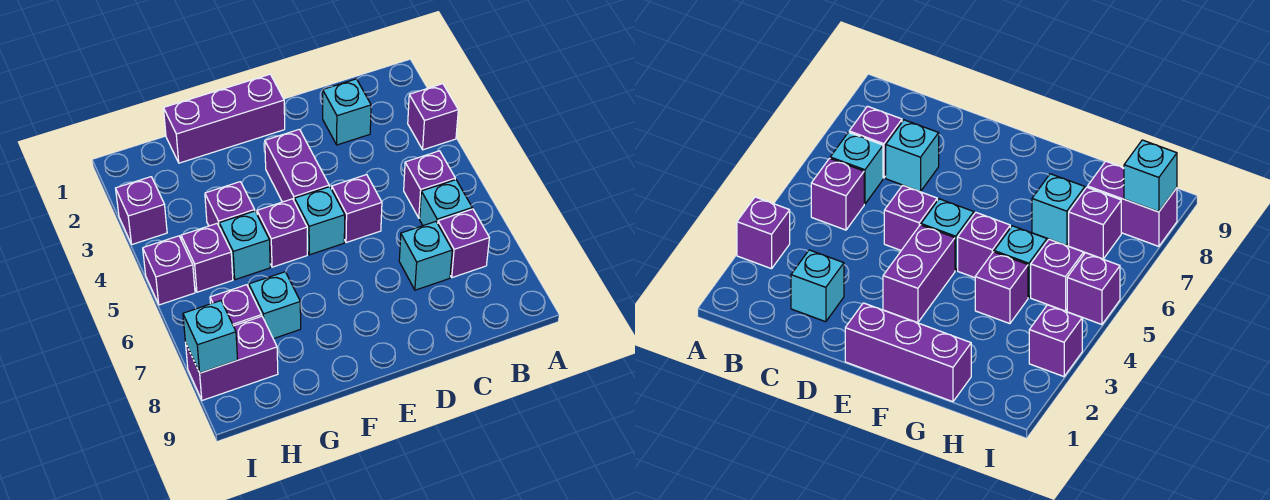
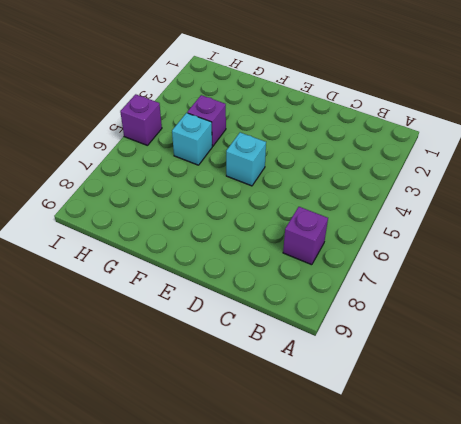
none -> purple 1x1 brick [408,84,458,150]
none -> purple 1x1 brick [404,151,455,218]
none -> cyan 1x1 brick [420,180,472,226]

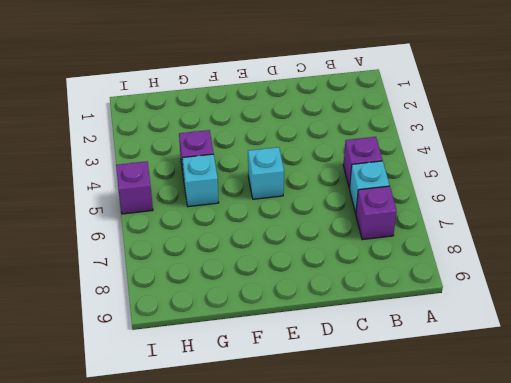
none -> purple 1x1 brick [408,84,458,150]
none -> cyan 1x1 brick [323,79,371,145]
none -> cyan 1x1 brick [399,222,452,290]

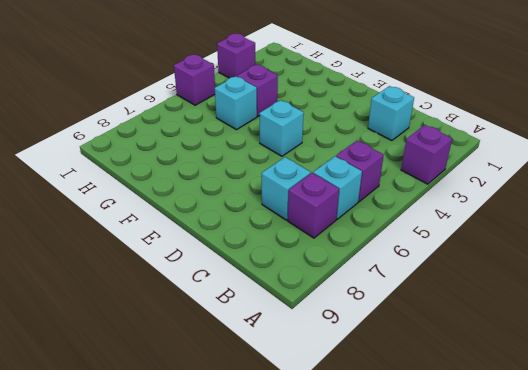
none -> purple 1x1 brick [332,175,382,243]
none -> purple 1x3 brick [164,74,285,163]
none -> purple 1x2 brick [265,129,329,202]

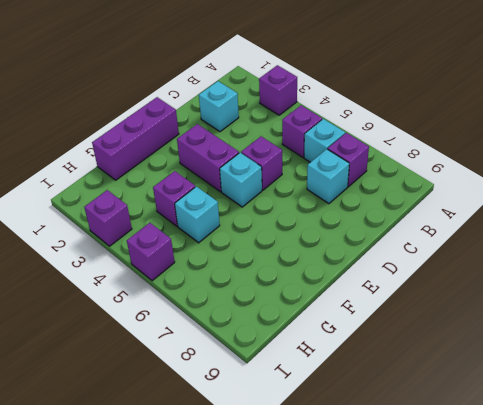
none -> purple 1x1 brick [257,199,307,267]
none -> cyan 1x1 brick [249,272,301,339]
none -> purple 1x1 brick [181,224,233,292]

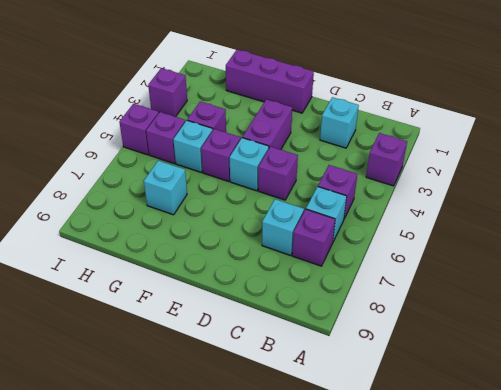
none -> purple 1x1 brick [210,285,262,326]
none -> purple 1x2 brick [186,316,278,400]
none -> cyan 1x1 brick [183,301,238,373]

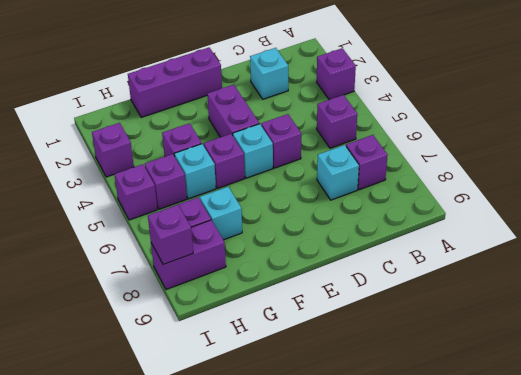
purple 1x1 brick [148,205,193,265] -> cyan 1x1 brick [183,301,238,373]
none -> cyan 1x1 brick [420,180,472,226]

